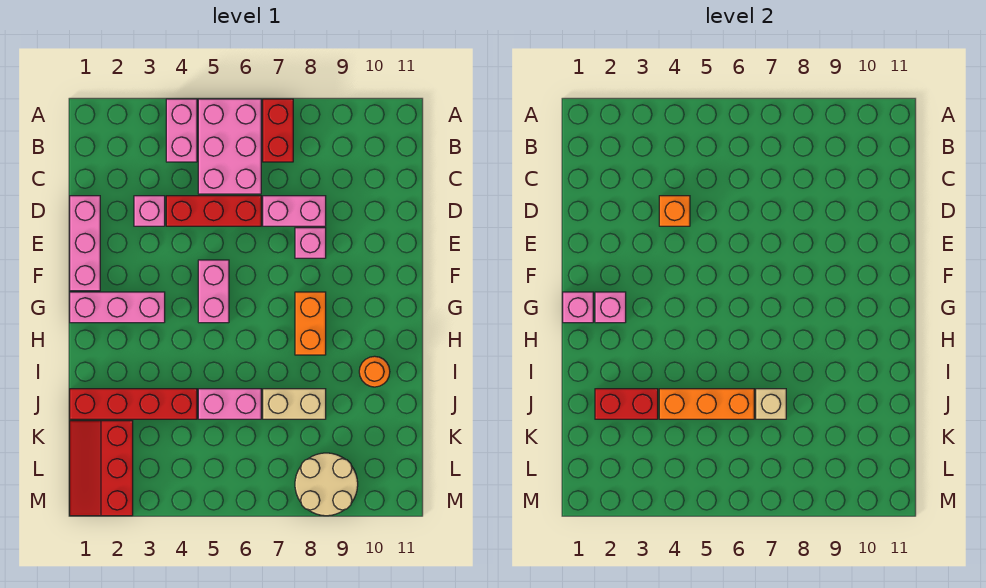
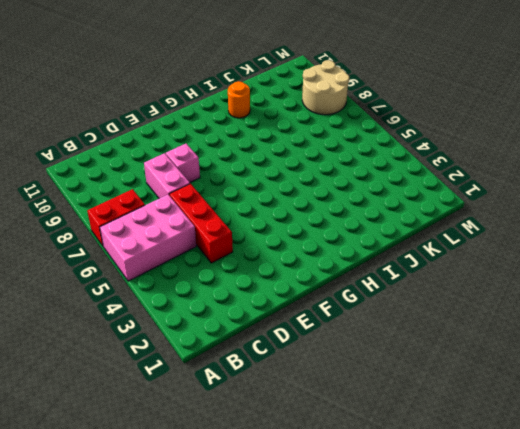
none -> pink 1x2 brick [166,99,197,162]
none -> pink 1x3 brick [70,196,100,291]
none -> pink 1x1 brick [134,196,165,226]

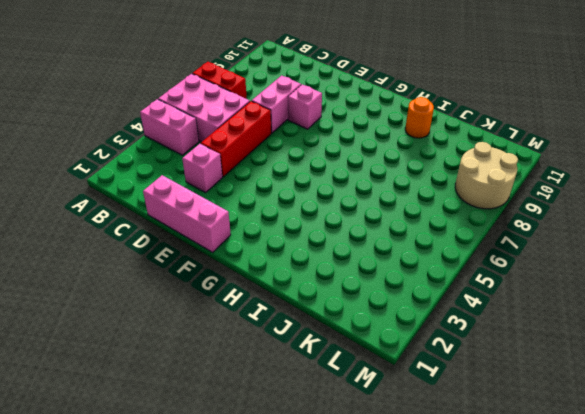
none -> pink 1x2 brick [198,260,229,323]
none -> pink 1x3 brick [70,292,165,323]
none -> orange 1x2 brick [295,292,326,355]

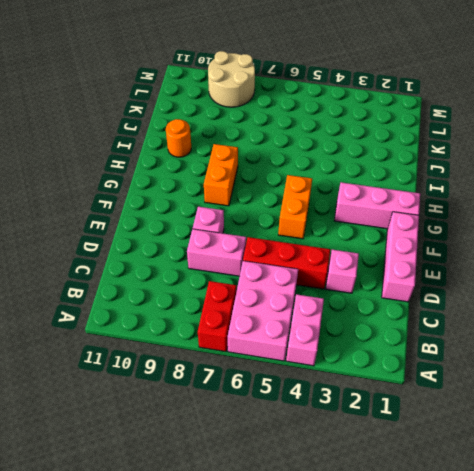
orange 1x2 brick [278,175,312,239] -> pink 1x2 brick [198,260,229,323]
none -> red 1x4 brick [70,389,197,419]
none -> pink 1x2 brick [198,389,261,419]
none -> tan 1x2 brick [263,389,326,419]

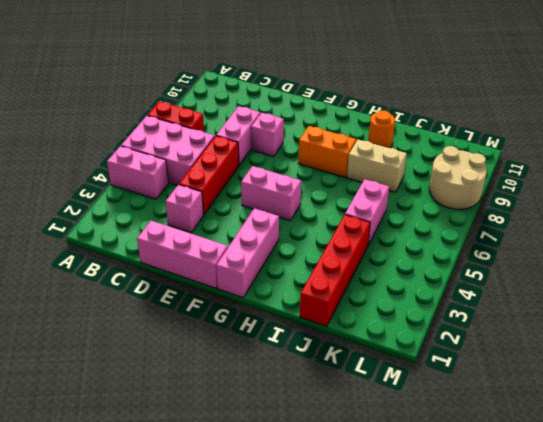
tan 1x2 brick [347,140,407,192] -> tan 1x2 brick turned to [263,389,326,419]
none -> red 2x3 slope [70,421,133,516]
none -> orange 1x1 brick [659,196,690,226]
none -> pink 1x1 brick [563,292,593,323]

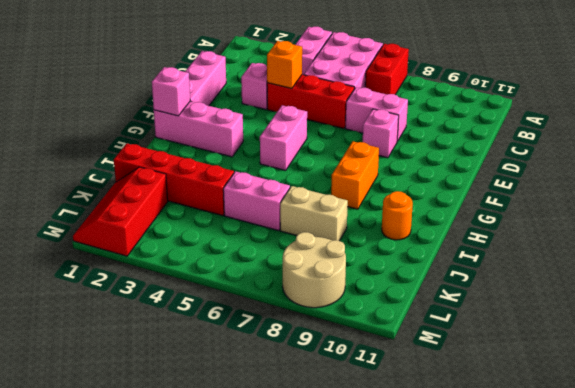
none -> pink 1x1 brick [595,292,626,323]
none -> red 1x2 brick [595,389,658,419]
none -> orange 1x3 brick [659,389,754,419]

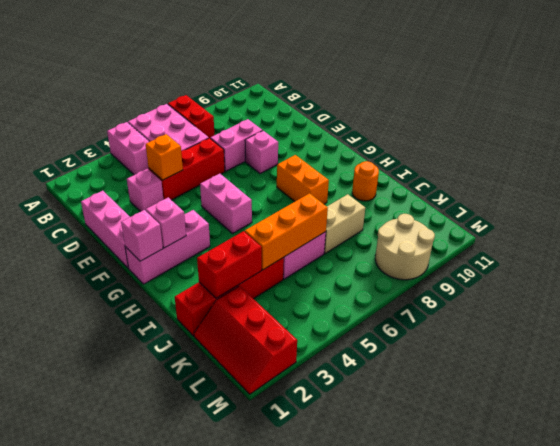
none -> tan 1x1 brick [756,389,786,419]

